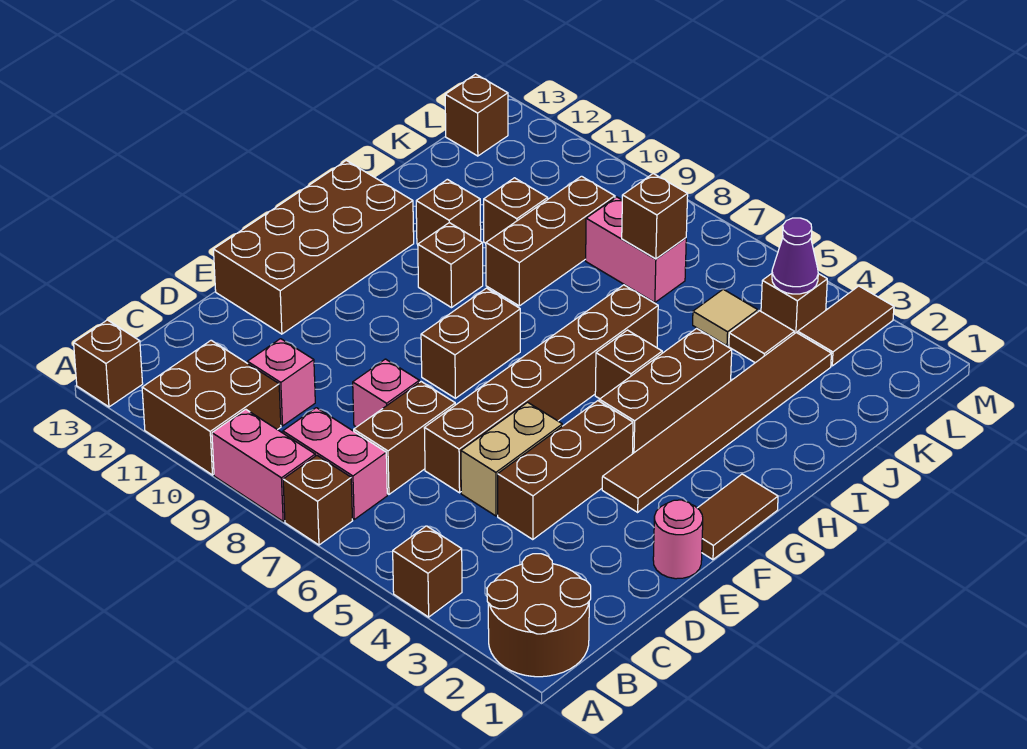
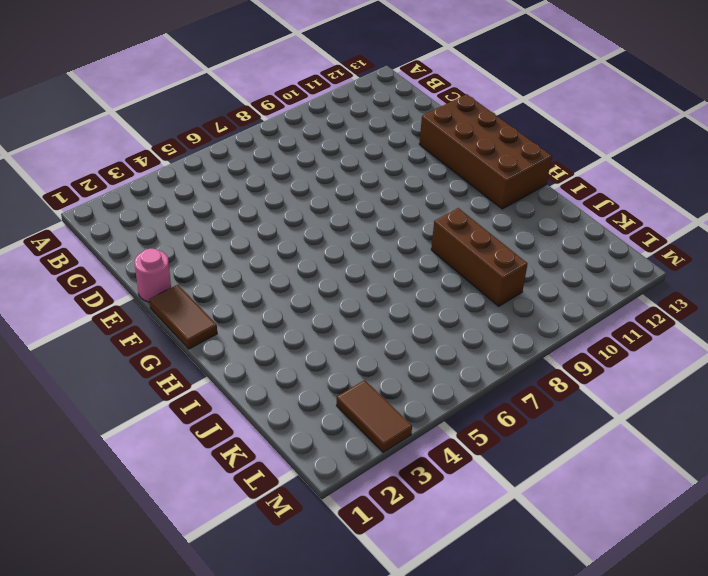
none -> brown 2x2 round brick [487,554,591,677]
none -> brown 1x1 brick [393,526,462,617]
none -> brown 1x1 brick [283,455,353,545]
none -> pink 1x2 brick [212,409,315,521]

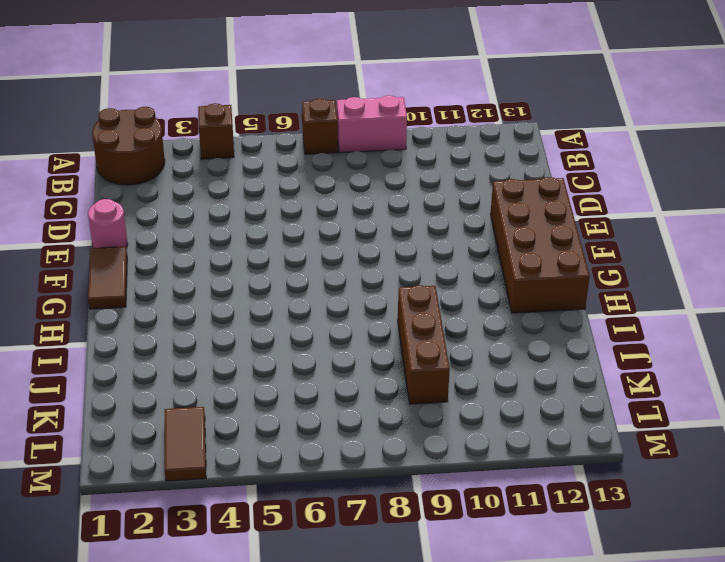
none -> brown 2x2 brick [142,340,281,475]
none -> brown 1x1 brick [74,320,143,407]
none -> pink 1x2 brick [283,408,387,519]
none -> brown 1x2 brick [354,382,455,494]

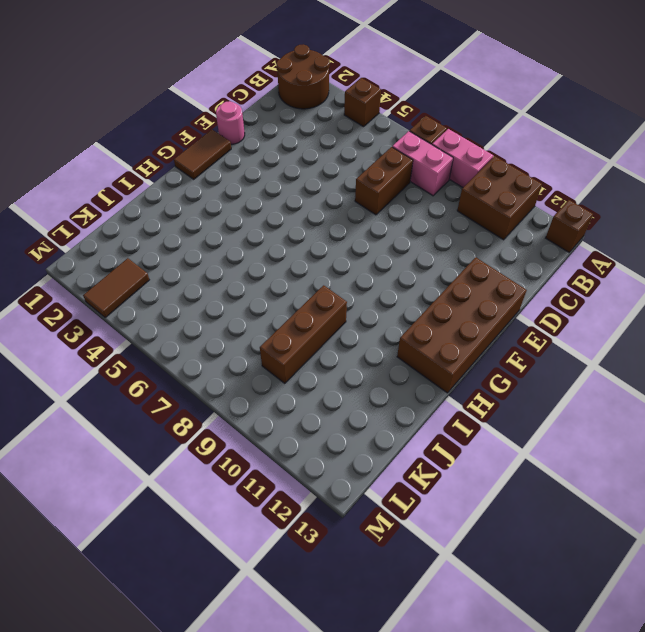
none -> pink 1x1 brick [247,339,315,426]
none -> brown 1x3 brick [498,401,633,540]
none -> tan 1x2 brick [461,402,562,516]
none -> brown 1x6 brick [424,285,658,493]

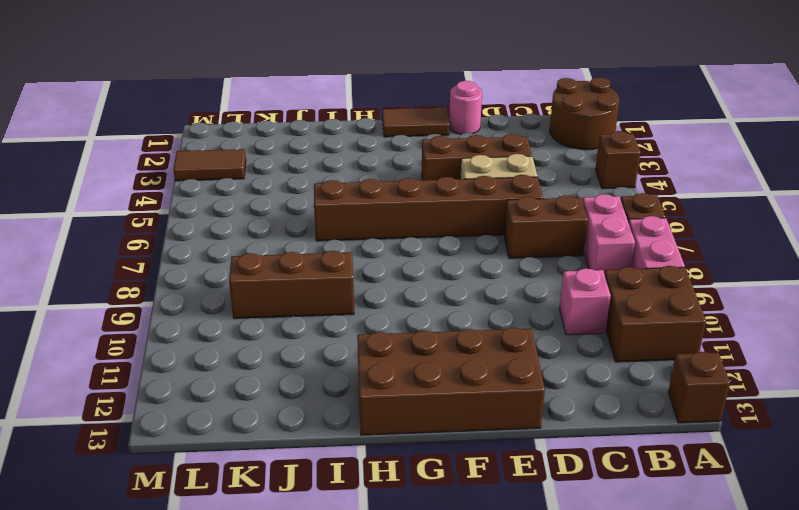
none -> pink 1x1 brick [353,359,419,427]
none -> brown 1x6 tile [602,333,831,512]
none -> brown 1x2 brick [421,288,520,398]
none -> brown 1x3 brick [599,328,732,454]

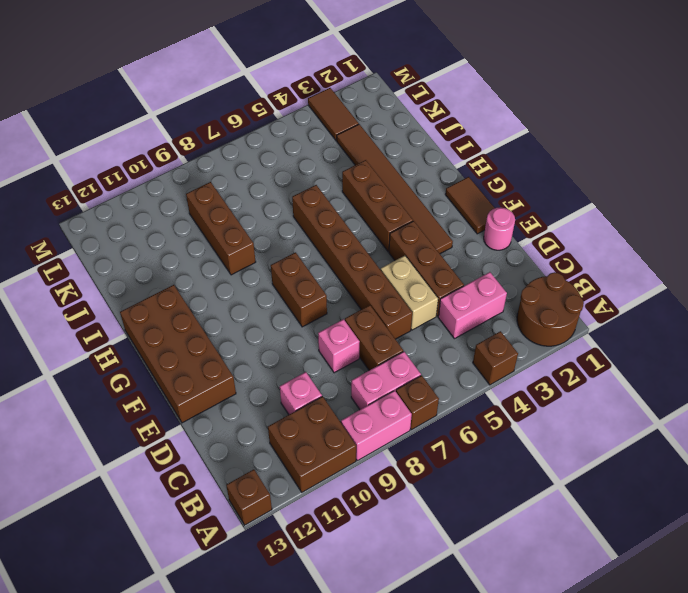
pink 1x2 brick [438,272,507,339] -> pink 1x2 brick moved to [586,197,686,303]
none -> brown 1x1 brick [595,330,662,399]
none -> brown 1x1 brick [418,223,483,308]
none -> brown 1x1 brick [416,179,481,244]
none -> brown 1x1 brick [484,178,548,243]

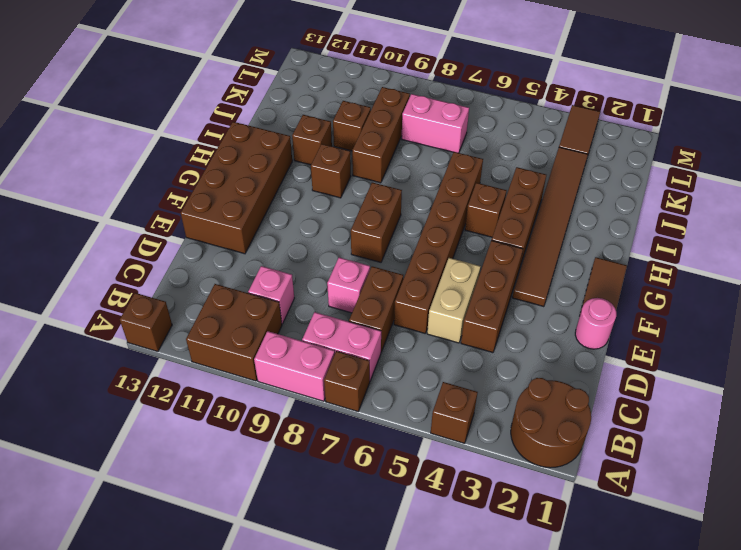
none -> brown 1x1 tile [729,311,794,363]
none -> tan 1x1 tile [693,289,758,346]
none -> brown 1x1 brick [761,274,827,334]
none -> brown 1x1 brick [445,74,508,156]

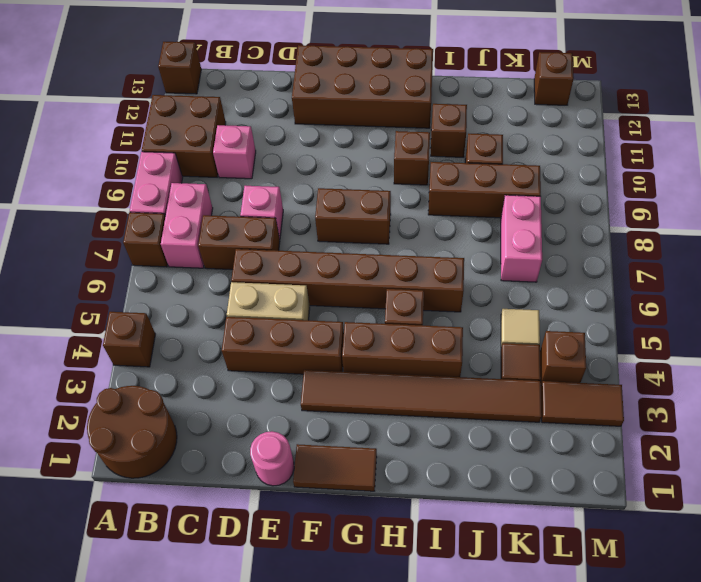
none -> brown 1x1 brick [622,174,688,259]
none -> purple 1x1 cone [772,218,818,294]

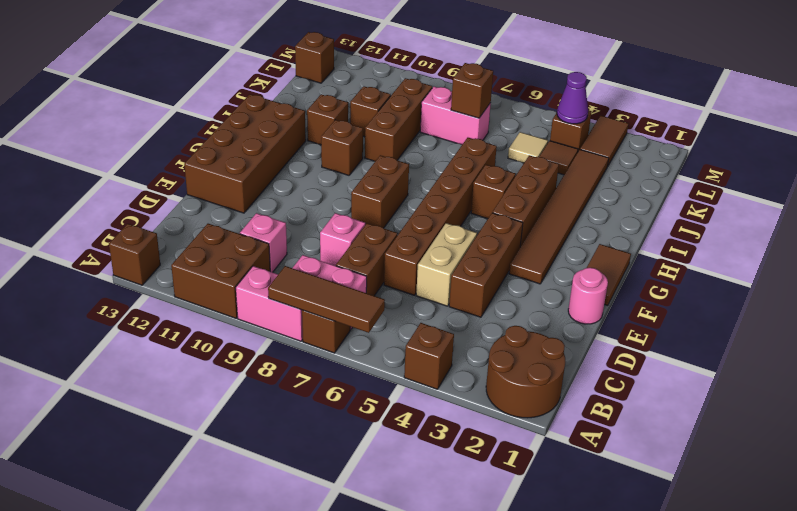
brown 1x3 tile [268,266,385,333] -> none

